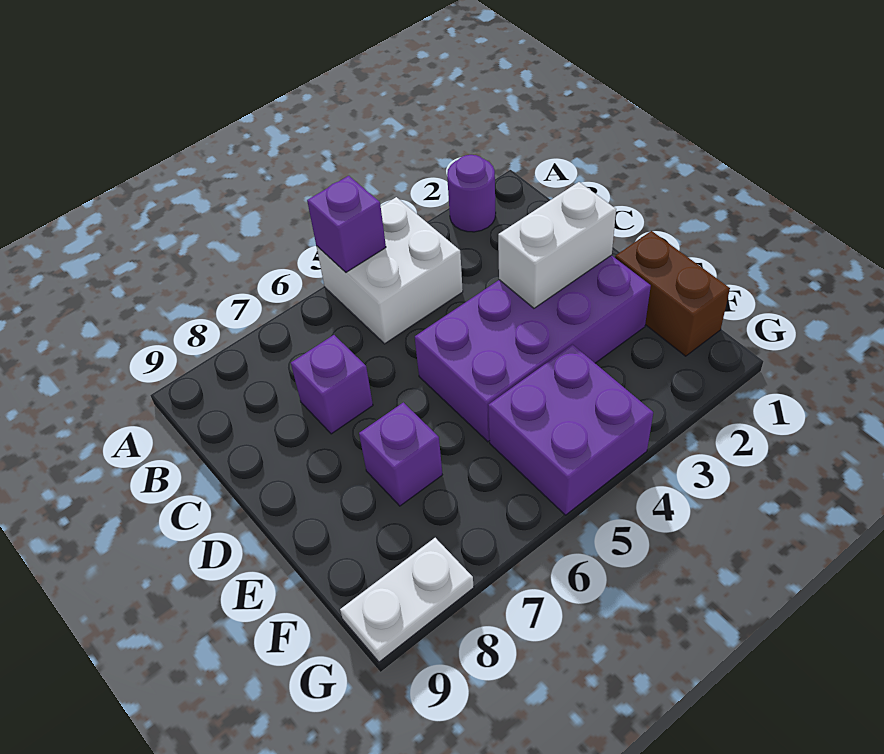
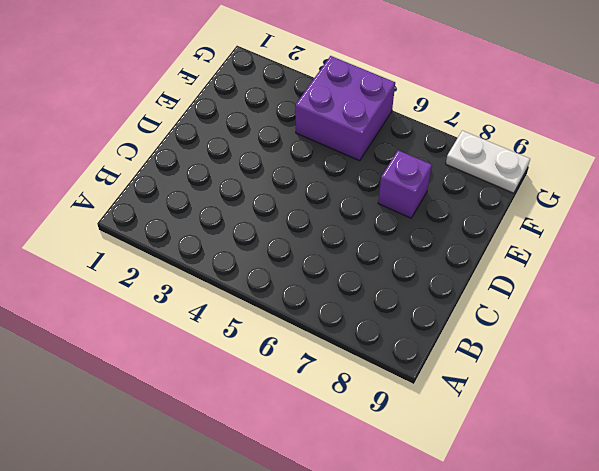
none -> purple 1x1 round brick [447,155,496,232]
none -> white 2x2 brick [316,197,463,344]

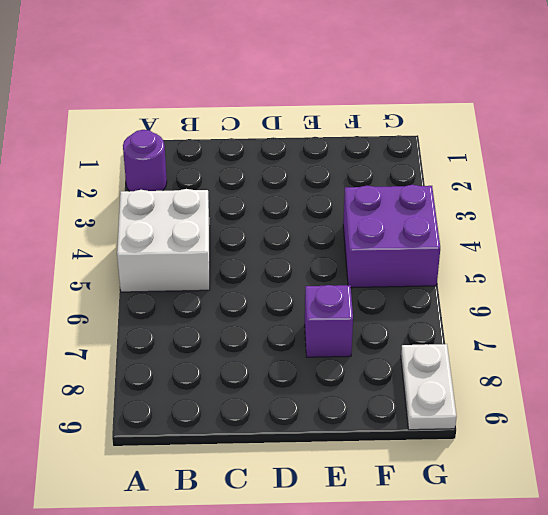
none -> purple 1x1 brick [291,335,373,434]
none -> purple 2x4 brick [415,255,651,442]

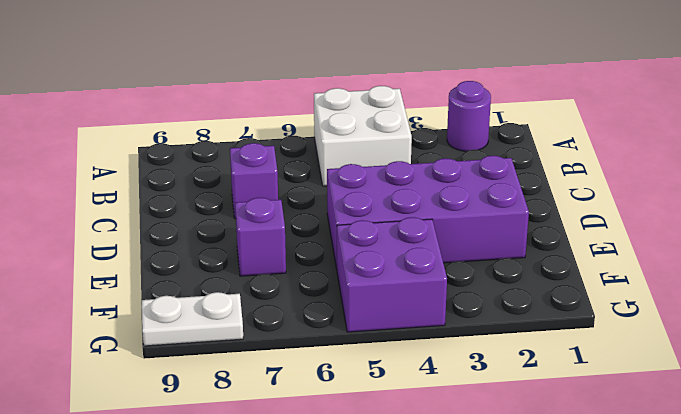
none -> brown 1x2 brick [615,231,730,356]
none -> purple 1x1 brick [307,176,386,272]

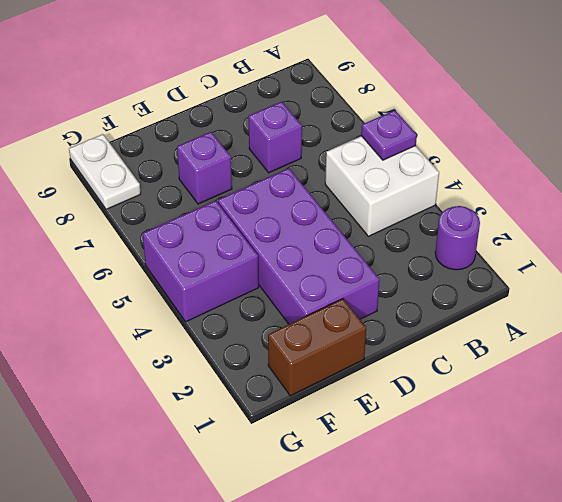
purple 1x1 plate [361,110,417,160] -> purple 1x1 brick [307,176,386,272]
none -> white 1x2 brick [498,182,616,308]

